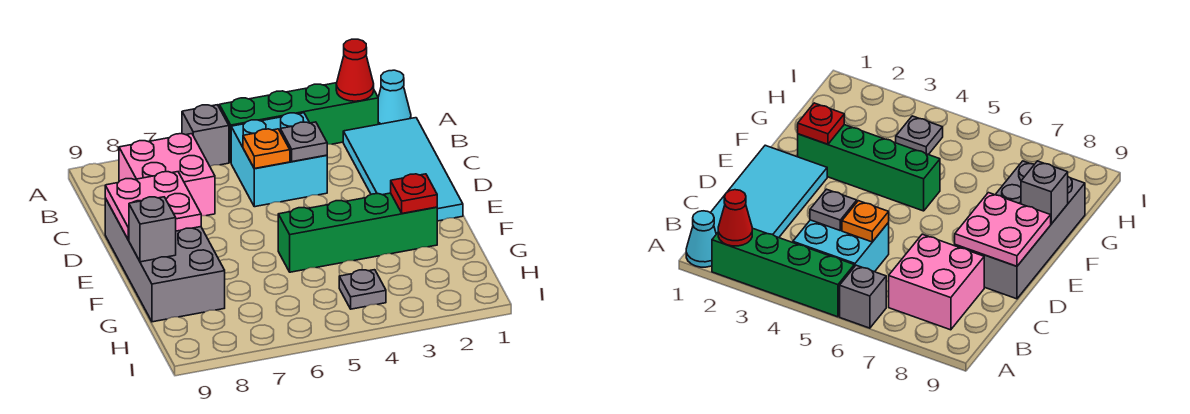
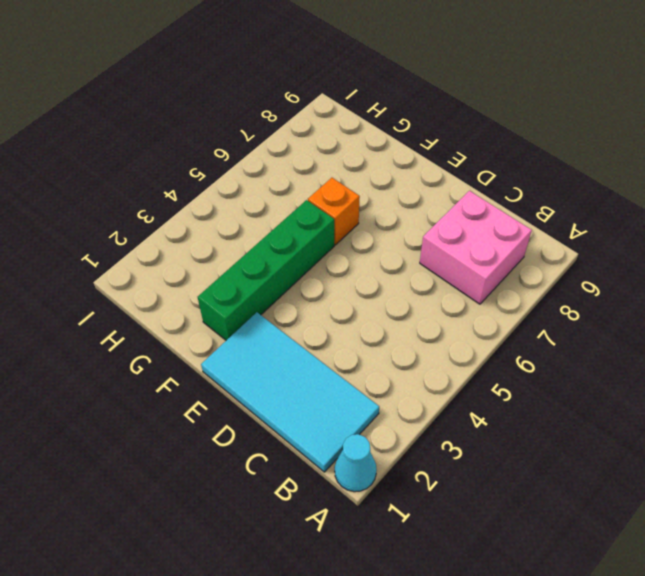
orange 1x1 brick [308,178,360,245] -> none
none -> green 1x4 brick [219,83,378,162]
none -> grey 1x1 brick [182,105,229,166]
none -> cyan 2x2 brick [231,113,327,207]

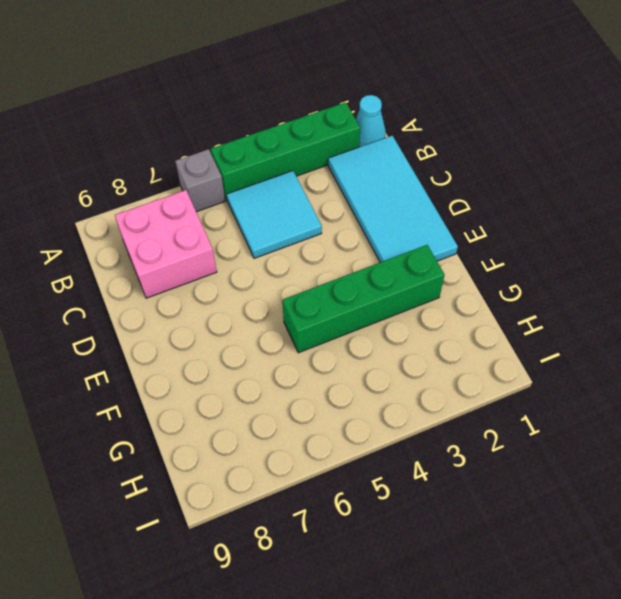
cyan 2x2 tile [227,171,322,258] -> cyan 2x2 brick [231,113,327,207]
none -> grey 2x4 brick [105,198,225,322]
none -> grey 1x1 plate [339,270,386,309]
none -> red 1x1 cone [336,39,374,101]

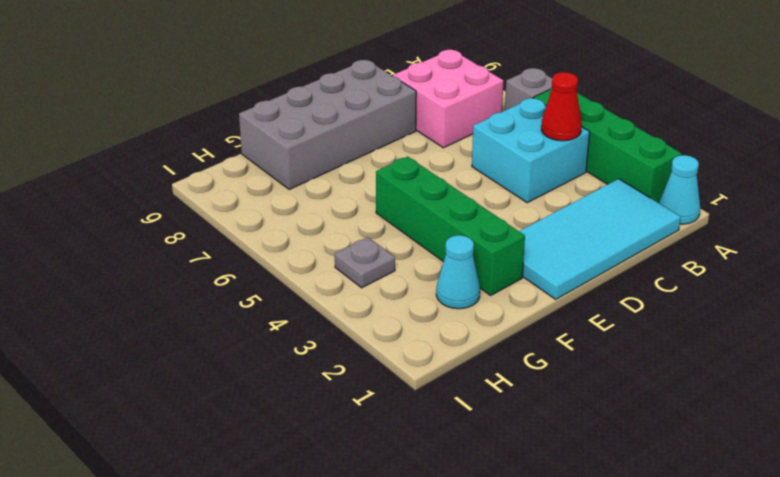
red 1x1 cone [541,72,582,141] -> red 1x1 cone moved to [336,39,374,101]
cyan 1x1 cone [436,235,480,309] -> none
none -> grey 1x1 plate [280,122,327,162]
none -> orange 1x1 plate [243,129,290,169]
none -> pink 2x2 plate [105,172,201,240]

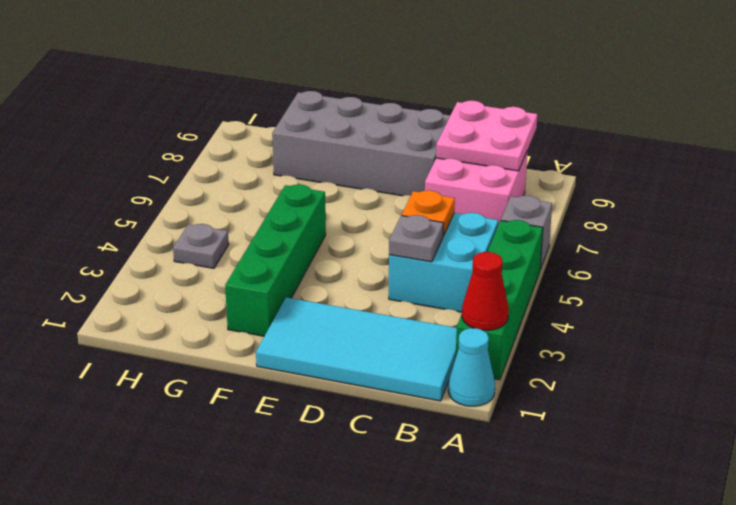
pink 2x2 plate [436,101,537,171] -> pink 2x2 plate moved to [105,172,201,240]
none -> red 1x1 plate [391,174,437,213]
none -> grey 1x1 brick [129,197,176,262]

